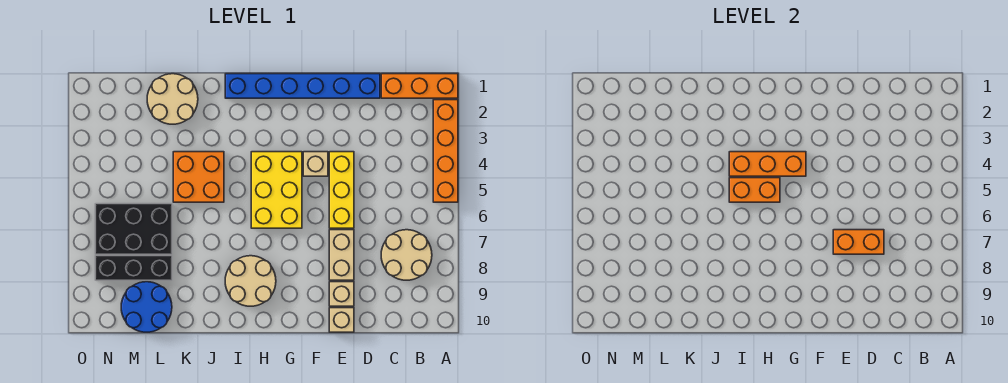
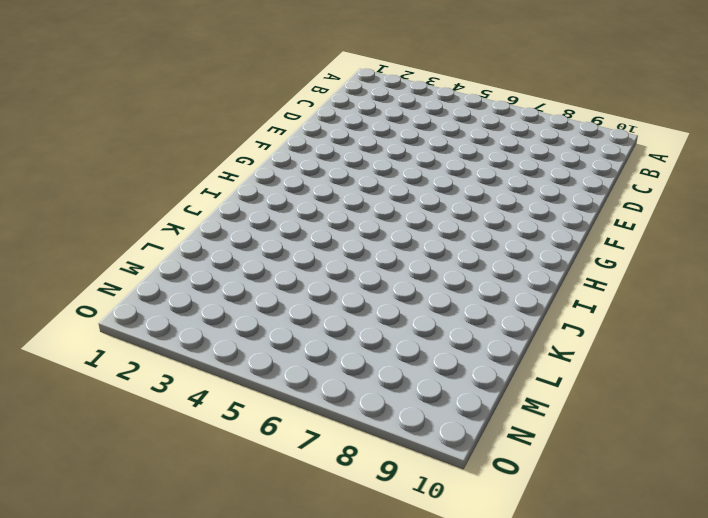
none -> orange 1x3 brick [381,74,458,98]
none -> orange 1x4 brick [433,100,458,202]
none -> tan 2x2 round brick [381,230,432,280]

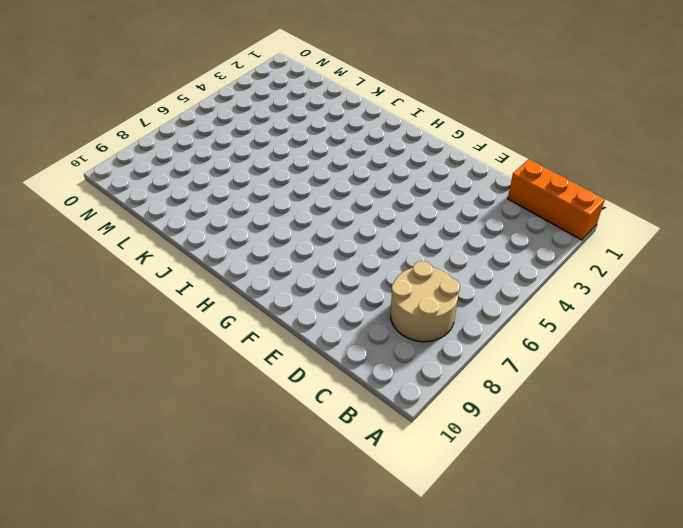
none -> orange 1x4 brick [433,100,458,202]
none -> blue 1x6 brick [225,74,380,98]
none -> yellow 1x3 brick [329,152,354,228]

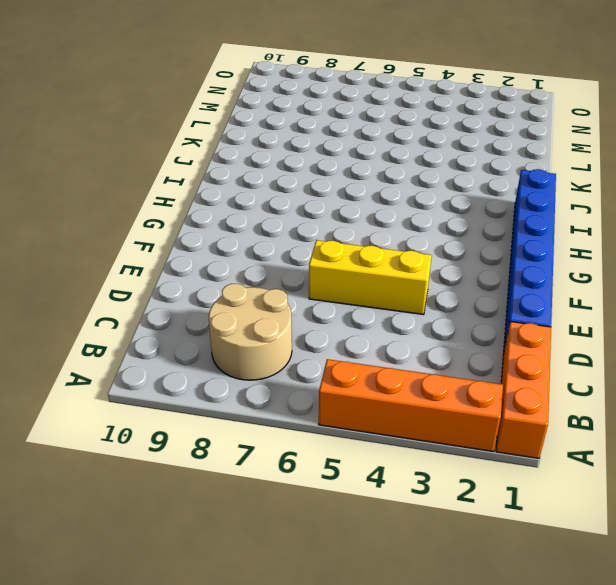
none -> tan 1x2 brick [329,230,354,280]
none -> tan 1x1 brick [329,282,354,306]
none -> tan 1x1 brick [329,308,354,332]

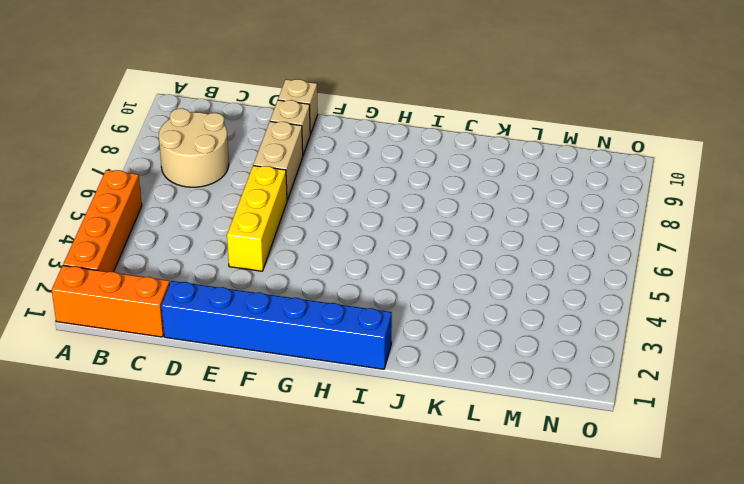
none -> tan 1x1 brick [303,152,328,176]
none -> yellow 2x3 brick [251,152,302,228]
none -> tan 2x2 round brick [225,256,276,306]

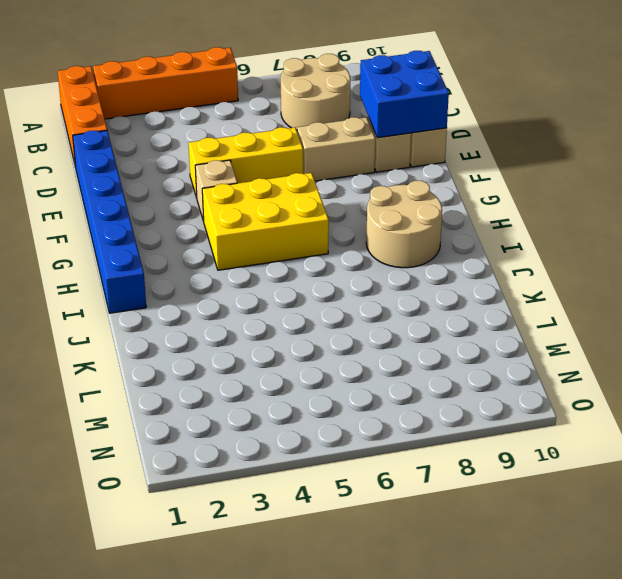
blue 2x2 brick [360,51,449,138] -> none
none -> orange 2x2 brick [173,152,224,202]
none -> tan 2x2 round brick [147,74,198,124]
none -> black 2x3 brick [95,204,172,254]

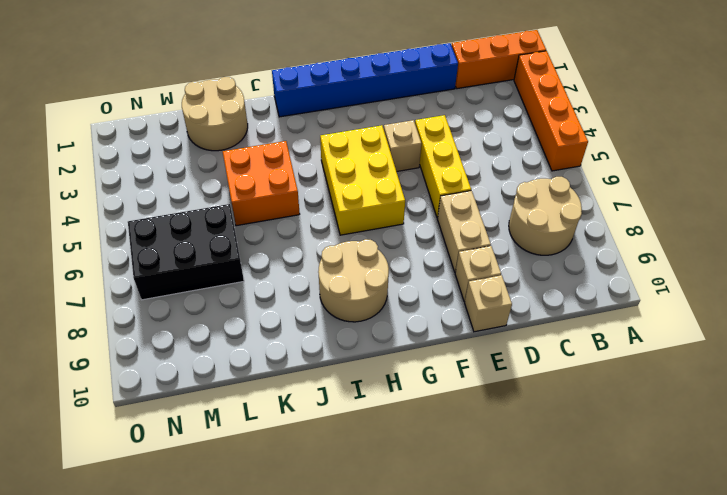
none -> black 1x3 brick [95,256,172,280]
none -> blue 2x2 round brick [121,282,172,332]
none -> orange 1x2 brick [833,230,884,254]

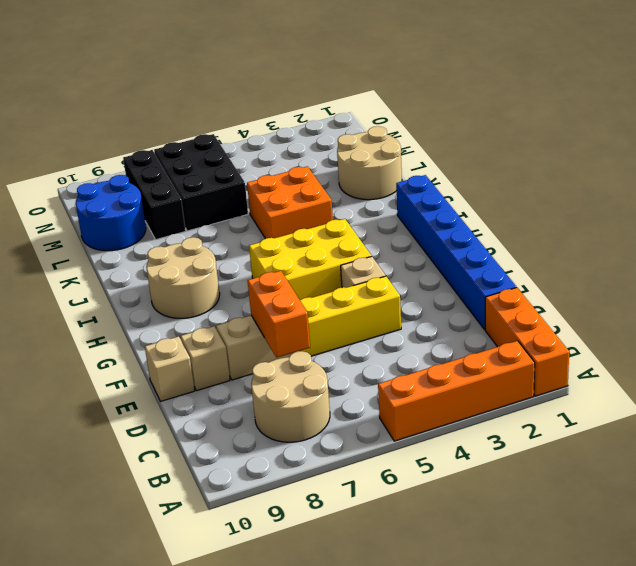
none -> orange 1x3 brick [729,152,806,176]
none -> orange 1x2 brick [729,178,780,202]

